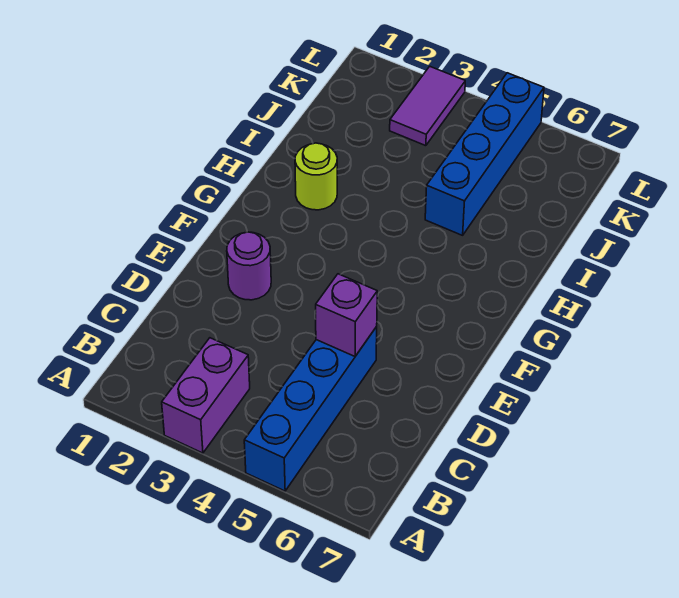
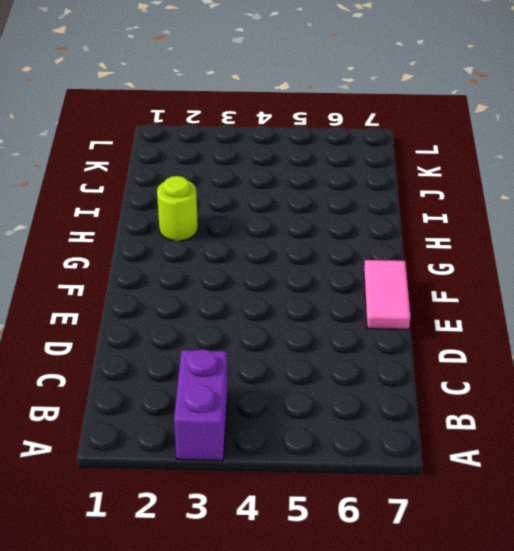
pink 1x2 tile [364,260,411,329] -> none
none -> blue 1x4 brick [244,327,377,491]
none -> purple 1x1 round brick [227,232,271,300]

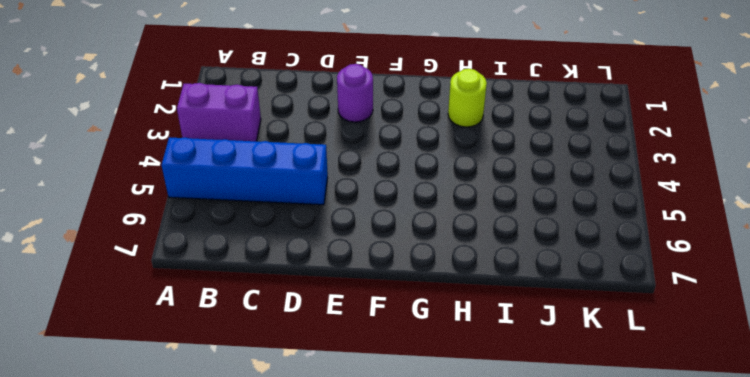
none -> blue 1x4 brick [425,73,544,235]
none -> purple 1x2 tile [390,66,465,146]

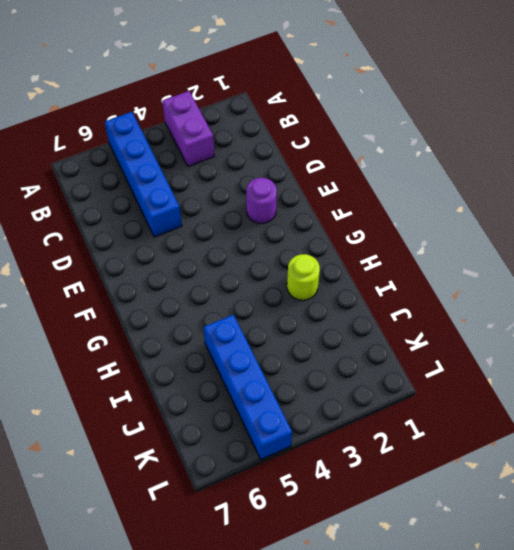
none -> purple 1x2 tile [390,66,465,146]
none -> purple 1x1 brick [316,274,377,356]

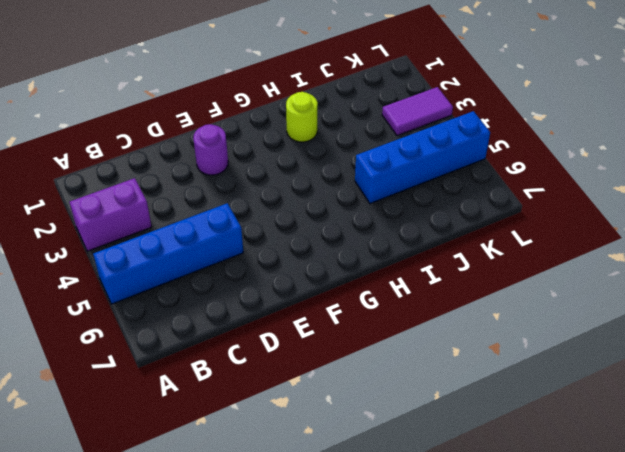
none -> purple 1x1 brick [316,274,377,356]

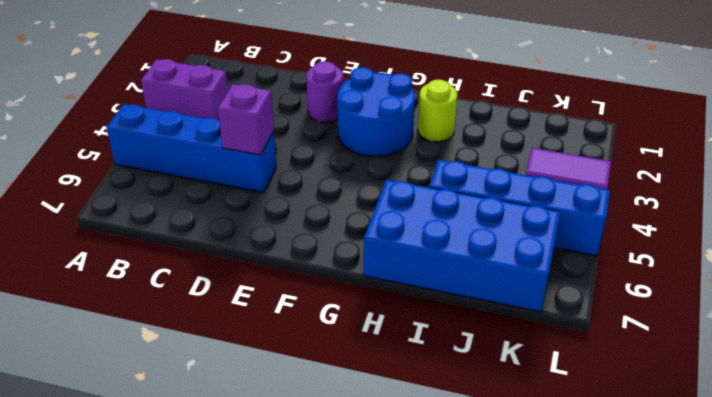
blue 2x2 round brick [337,67,415,156] -> none
blue 2x4 brick [364,180,560,312] -> none

